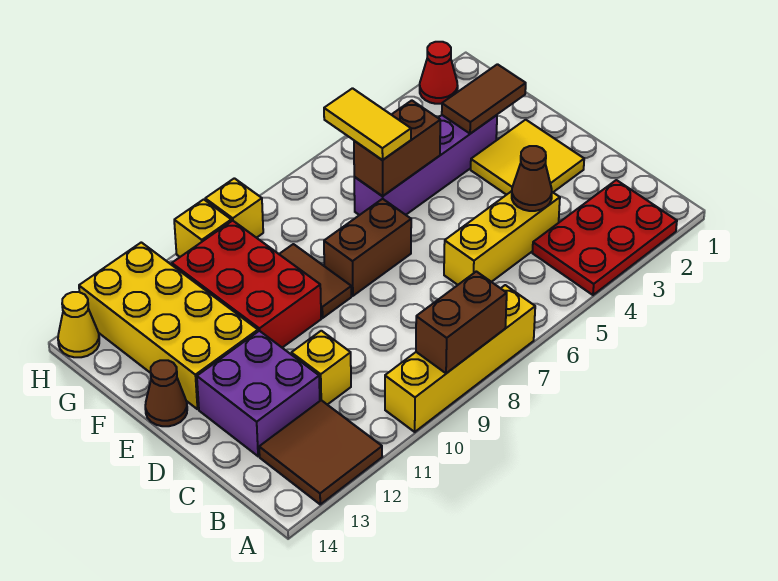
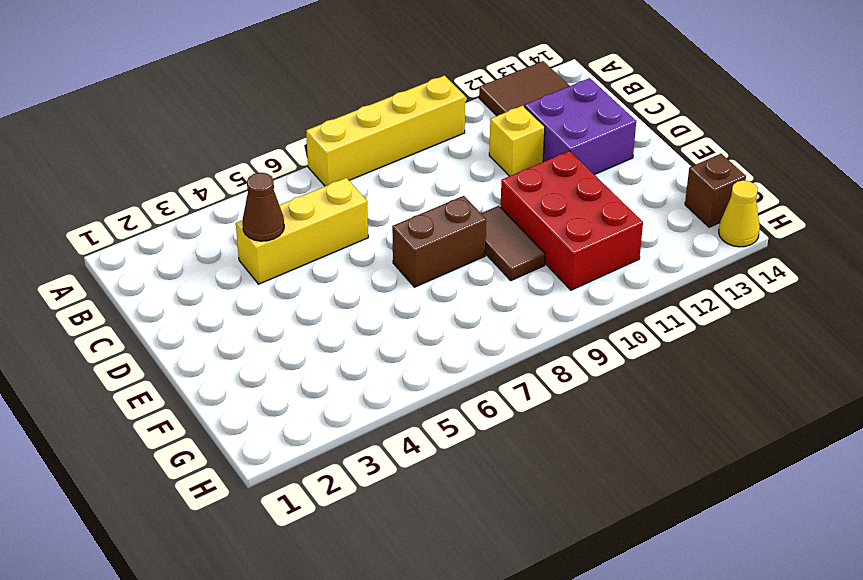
brown 1x1 brick [685,154,746,227] -> none
none -> red 2x3 plate [532,180,677,295]
none -> yellow 2x2 tile [471,120,584,195]
none -> yellow 2x4 brick [79,242,258,409]

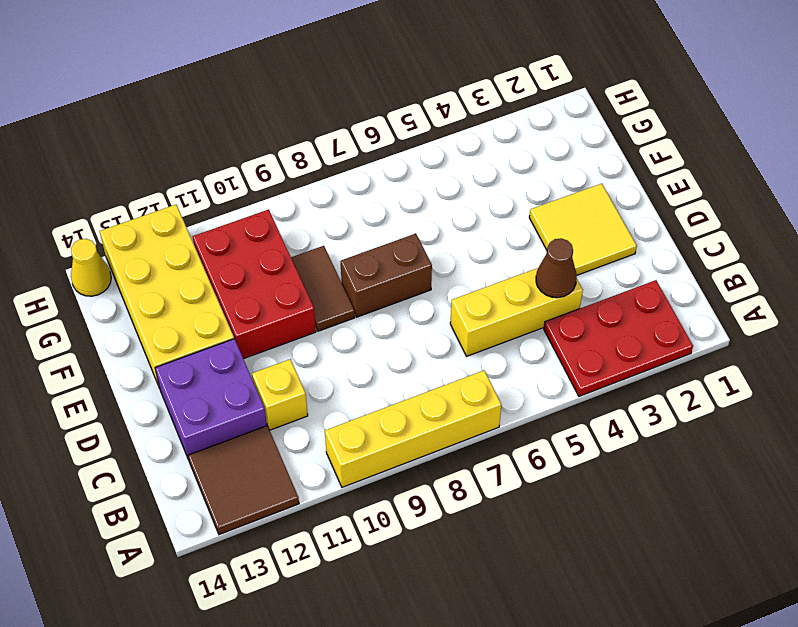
none -> brown 1x1 cone [145,360,187,426]
none -> purple 1x4 brick [354,115,497,215]
none -> red 1x1 cone [420,42,458,104]

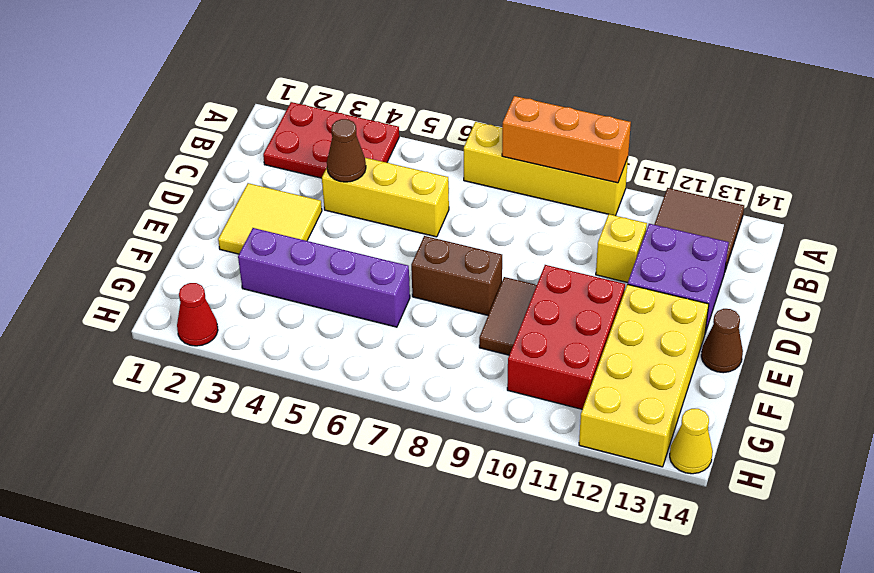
orange 1x3 brick [502,96,631,183] -> brown 1x2 brick [416,271,507,373]
none -> yellow 1x1 brick [205,178,263,238]
none -> yellow 1x1 brick [174,199,231,257]
none -> brown 1x2 tile [442,64,526,134]

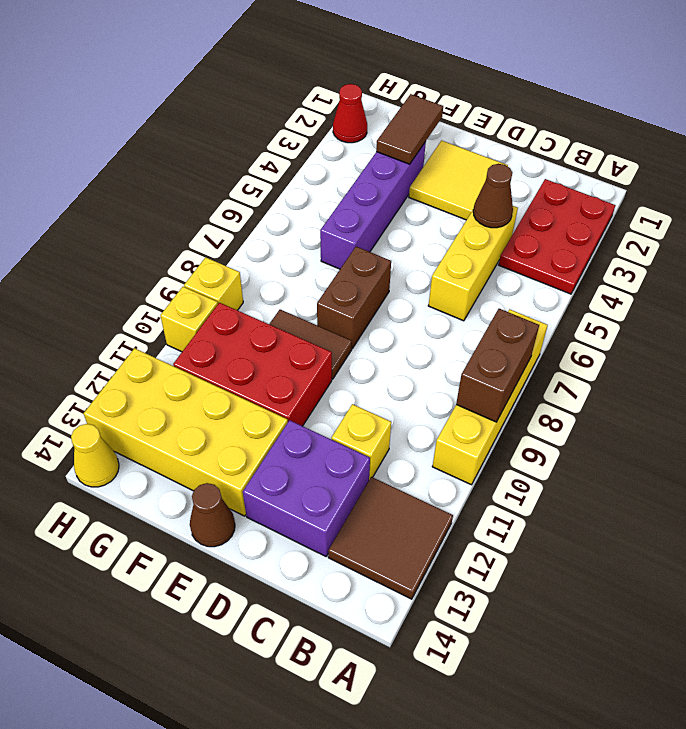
none -> brown 1x2 brick [354,100,440,196]
none -> yellow 1x2 tile [324,88,411,160]

